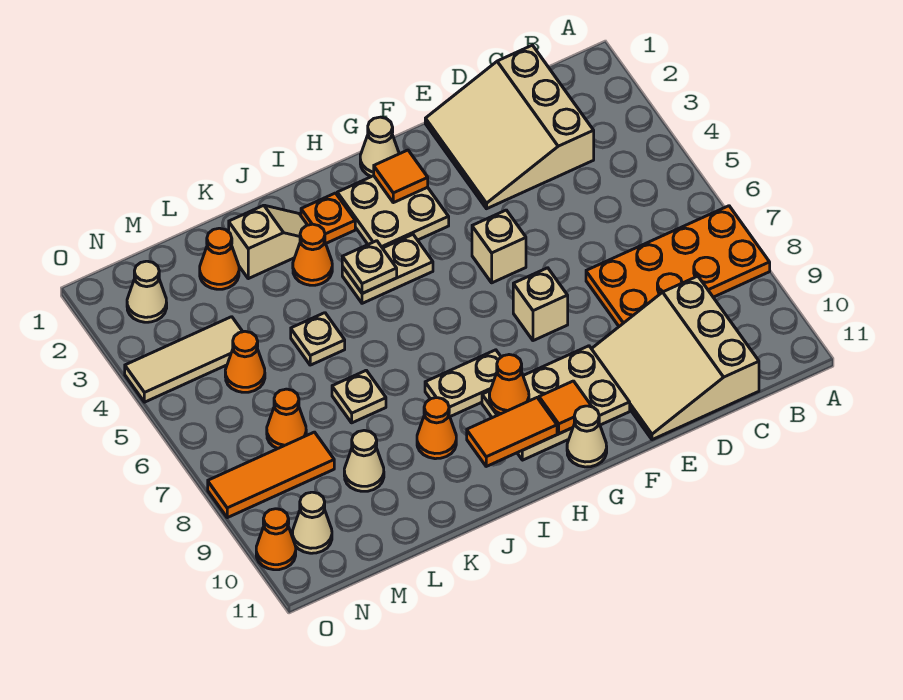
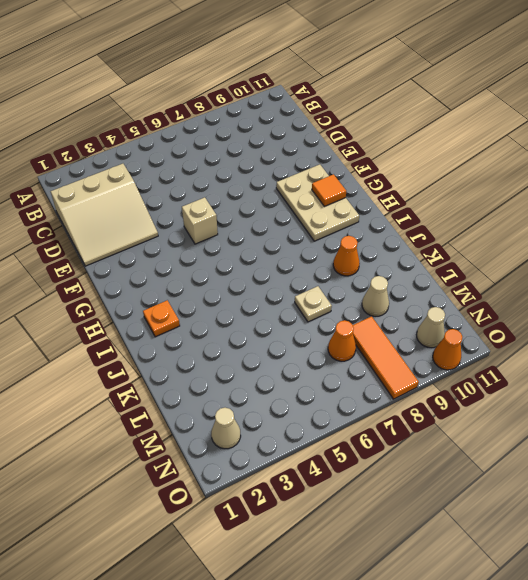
none -> orange 2x4 plate [586,206,770,326]
none -> tan 3x3 slope [592,276,759,440]
none -> tan 1x1 brick [513,268,568,341]
none -> tan 1x1 cone [360,117,399,177]

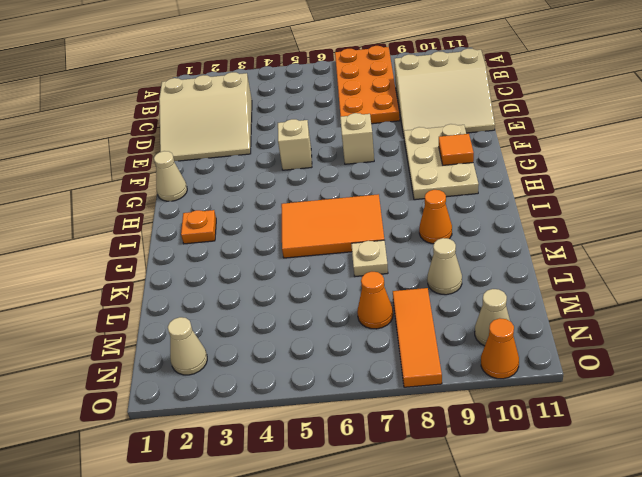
orange 2x3 tile [281,194,384,258] -> none
none -> tan 2x2 plate [337,176,449,248]
none -> tan 1x1 cone [567,406,607,467]
none -> tan 1x2 plate [342,235,433,303]
none -> tan 1x2 plate [425,350,501,417]

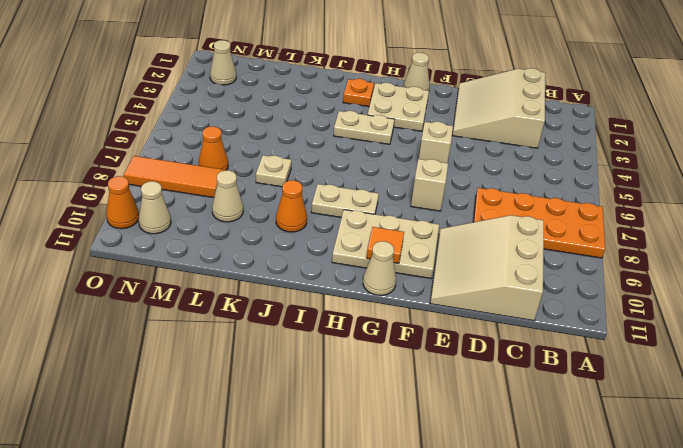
none -> tan 1x2 slope [229,205,307,279]
none -> orange 1x1 cone [293,224,332,285]
none -> tan 1x1 plate [291,313,345,365]
none -> orange 1x1 cone [200,228,239,289]

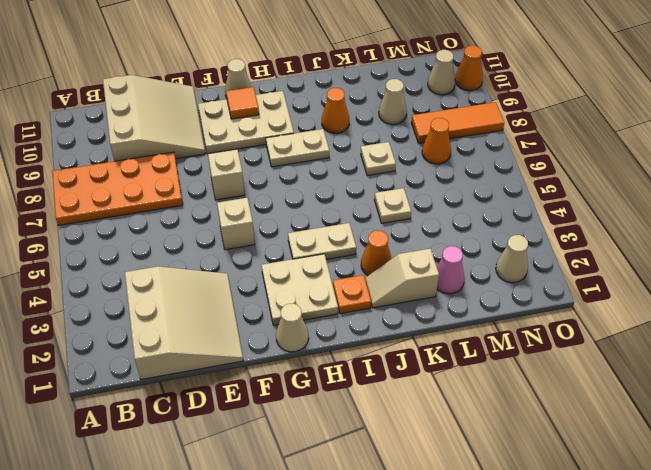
pink 1x1 cone [437,246,465,294] -> orange 1x1 cone [200,228,239,289]
none -> tan 1x3 tile [125,317,243,402]
none -> orange 1x1 cone [225,331,265,392]
none -> orange 1x1 tile [374,150,428,203]
none -> orange 1x1 cone [489,355,529,414]

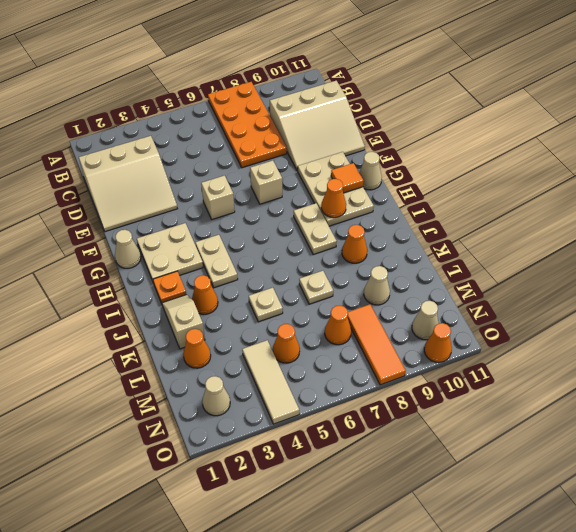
none -> orange 1x1 tile [374,150,428,203]
none -> orange 1x2 tile [467,398,557,466]
none -> tan 1x1 plate [342,241,397,294]

